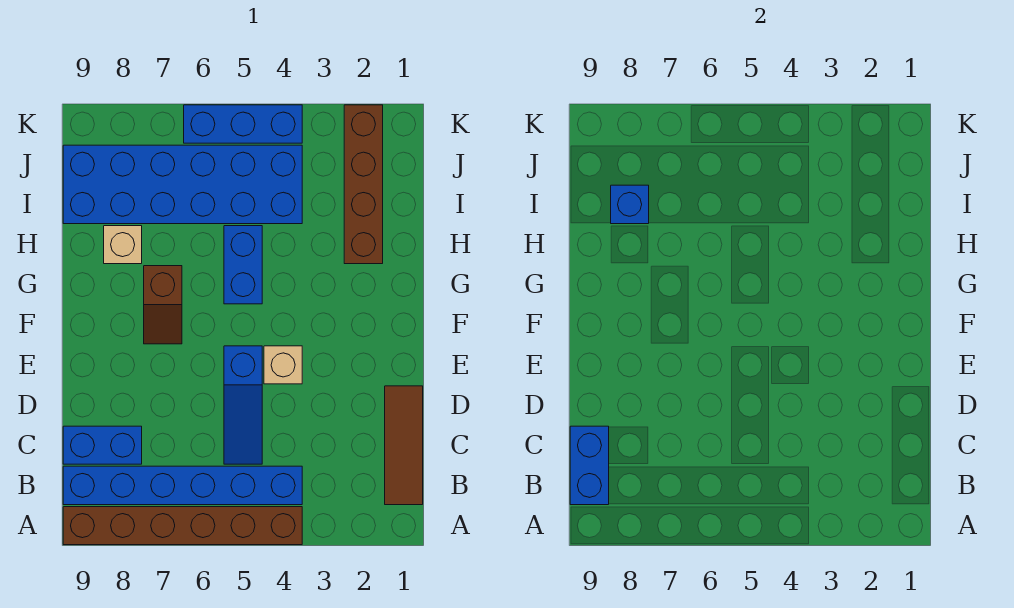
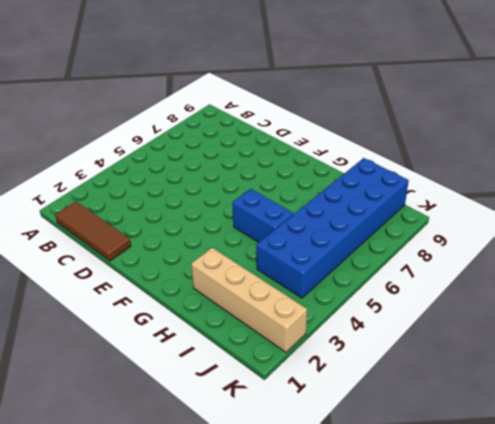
tan 1x4 brick [191,248,307,352] -> brown 1x4 brick [344,105,383,264]
none -> brown 1x6 brick [63,507,302,545]
none -> blue 1x6 brick [63,466,302,505]
none -> blue 1x3 slope [224,346,262,464]

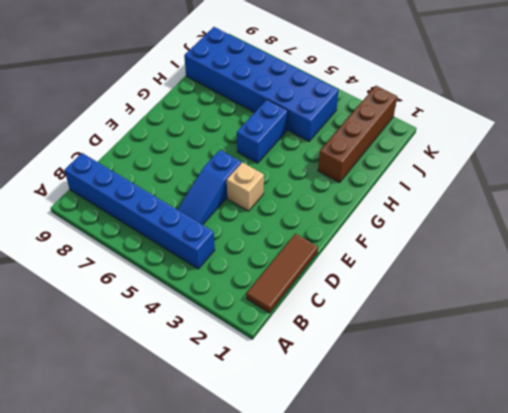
none -> brown 1x6 brick [63,507,302,545]
none -> blue 1x2 brick [63,426,142,464]
none -> brown 1x2 slope [144,266,182,344]

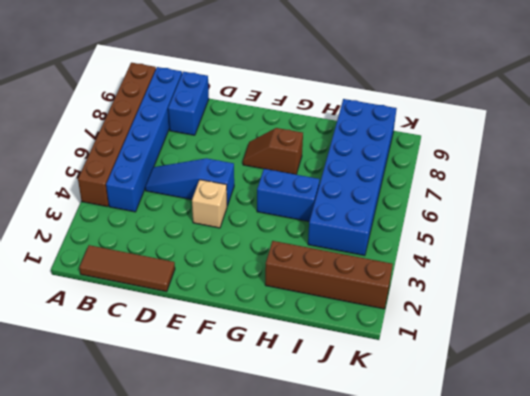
none -> tan 1x1 brick [104,226,142,264]
none -> blue 1x3 brick [184,105,302,143]
none -> blue 1x2 brick [570,426,609,505]

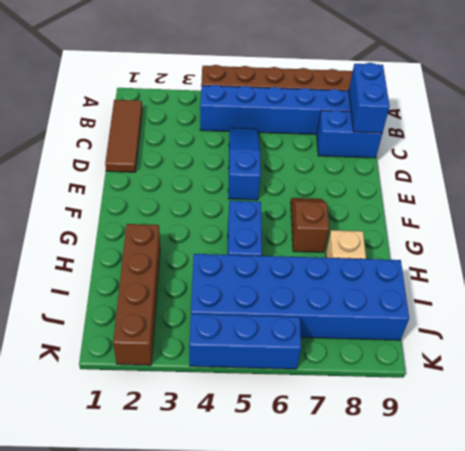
none -> tan 1x1 brick [264,346,302,384]
none -> blue 1x1 brick [611,185,649,224]

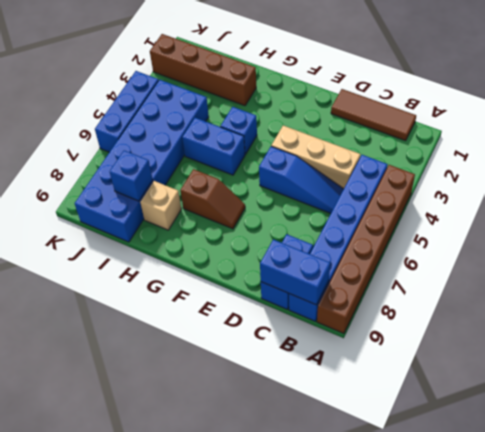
tan 1x3 brick [271,126,360,189] -> tan 1x1 brick [264,346,302,384]
blue 1x1 brick [220,107,257,154] -> none

